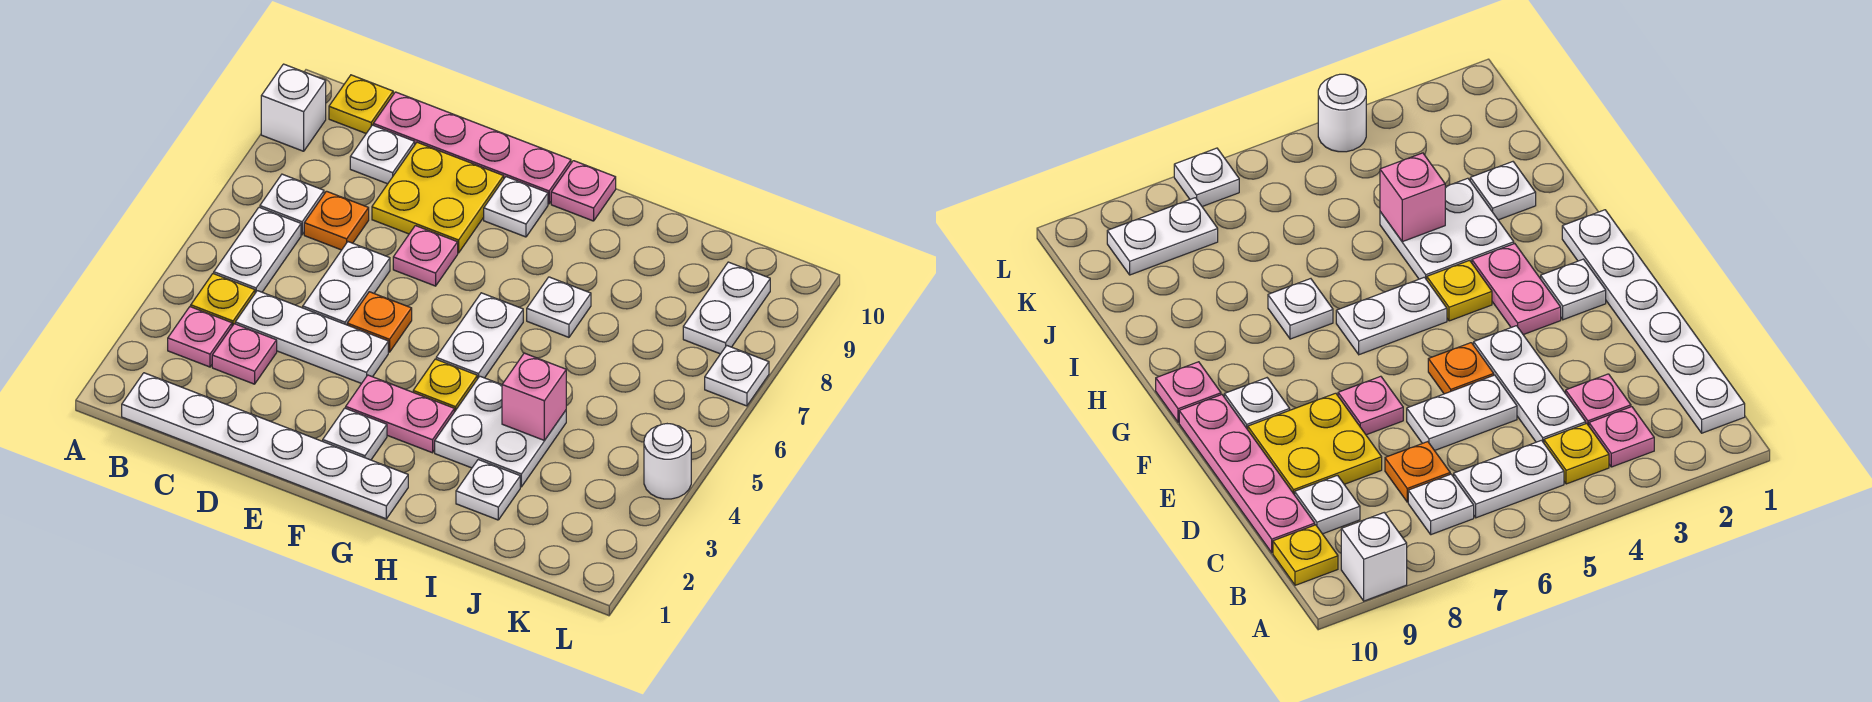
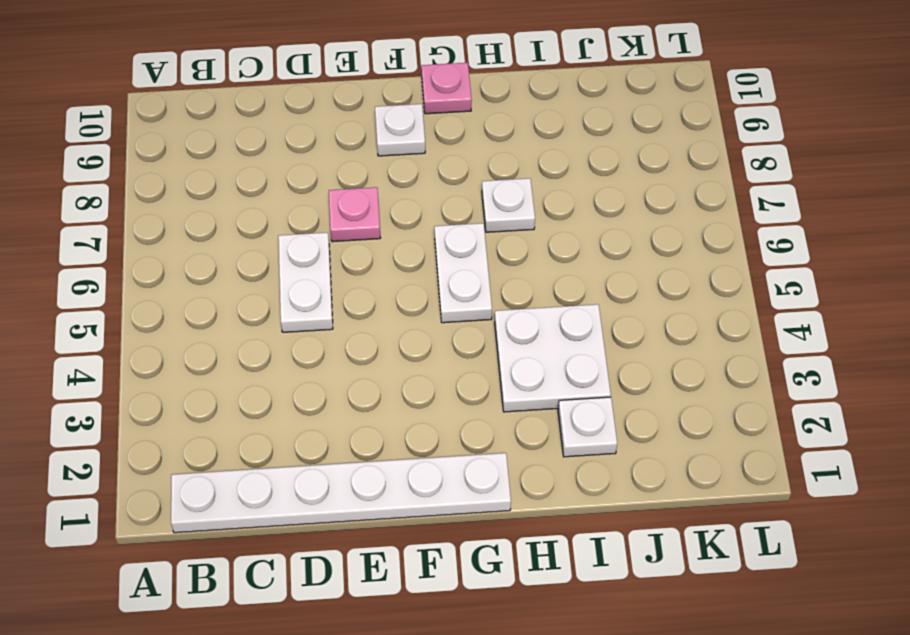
none -> white 1x1 brick [261,64,326,151]
none -> pink 1x1 plate [168,307,232,367]
none -> yellow 1x1 plate [191,274,255,326]

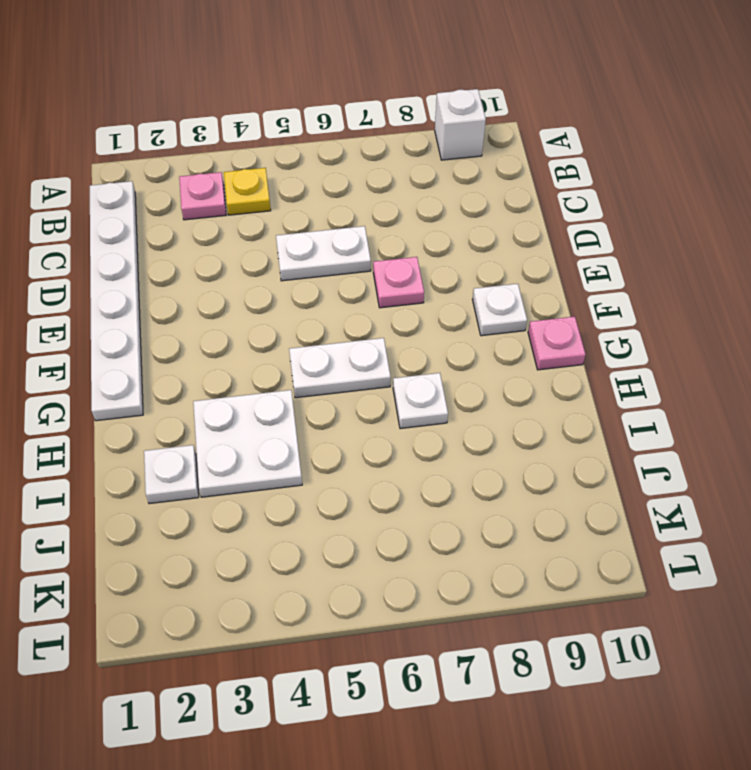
none -> white 1x2 plate [214,207,301,293]
none -> white 1x1 plate [260,174,324,235]
none -> yellow 1x1 plate [329,75,393,133]

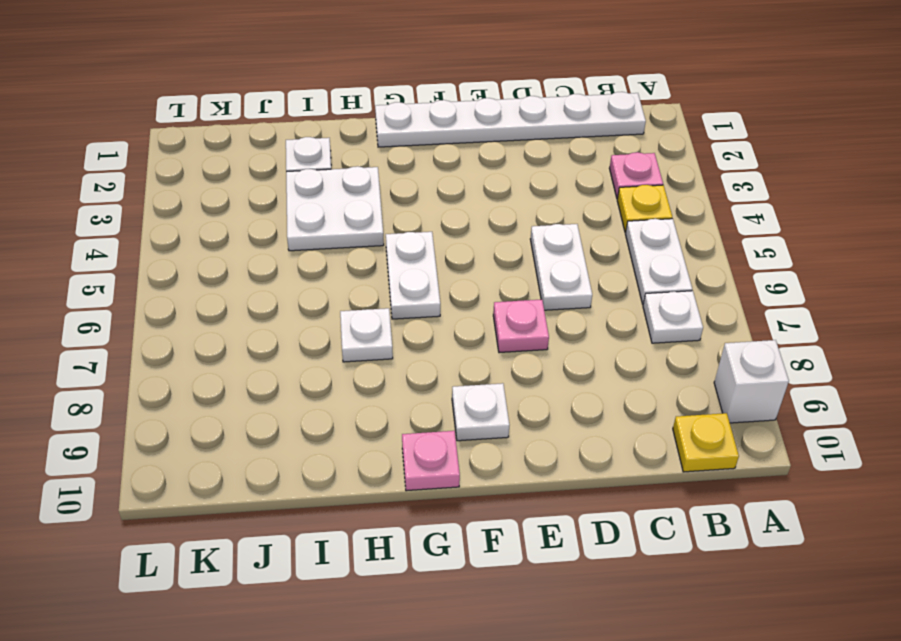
none -> pink 1x1 plate [212,324,277,384]
none -> white 1x3 plate [235,291,388,384]
none -> orange 1x1 plate [304,191,369,250]

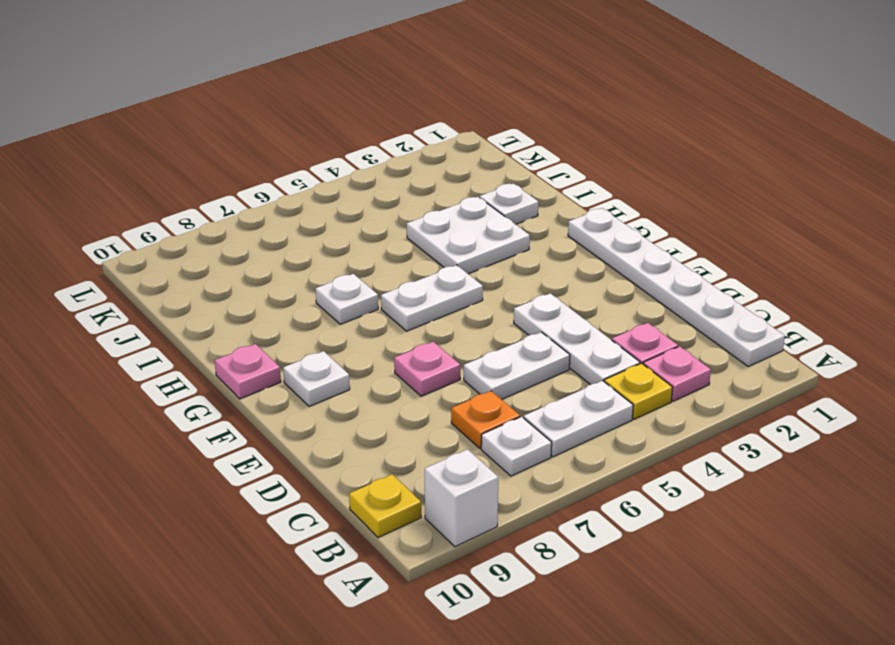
none -> white 1x1 plate [350,125,415,184]
none -> pink 1x4 plate [373,92,571,204]
none -> yellow 2x2 plate [372,142,504,253]

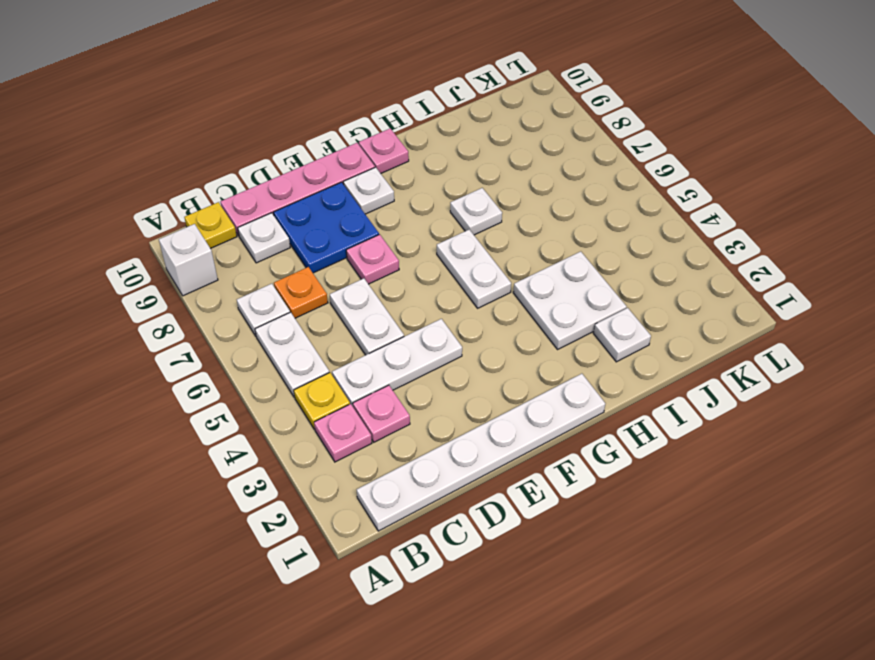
blue 2x2 plate [274,182,379,273] -> yellow 2x2 plate [372,142,504,253]
none -> orange 1x1 plate [347,292,412,352]
none -> white 1x1 plate [323,408,387,460]
none -> pink 1x2 plate [346,375,454,453]

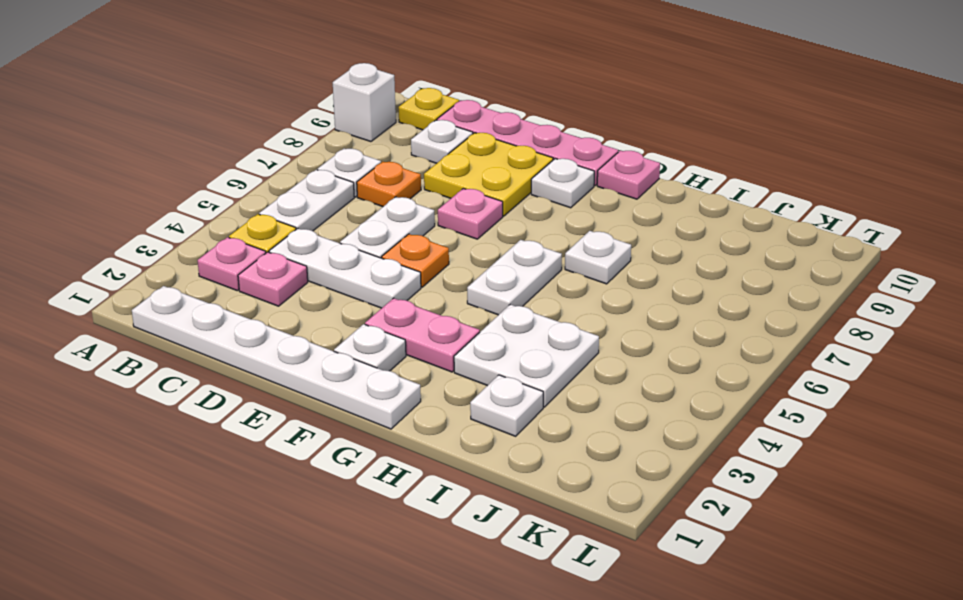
none -> yellow 1x1 plate [413,359,477,412]
none -> white 1x2 plate [683,262,770,354]
none -> white 1x1 round brick [644,424,691,499]

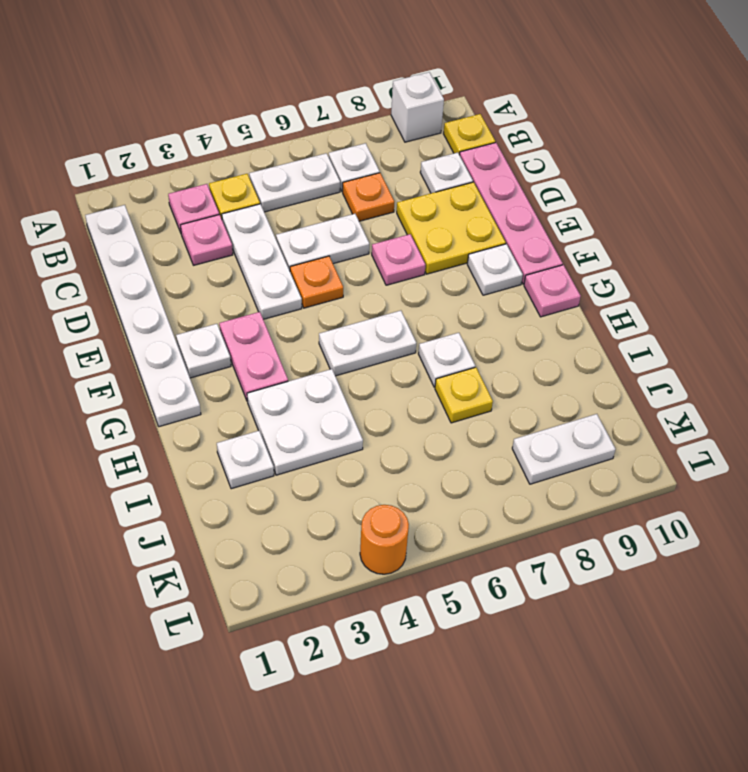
yellow 1x1 plate [435,367,493,423] -> yellow 1x1 plate moved to [413,359,477,412]
orange 1x1 round brick [360,505,409,574] -> white 1x1 round brick [644,424,691,499]
none -> white 1x1 plate [705,346,769,406]
none -> pink 1x1 brick [502,353,566,440]

